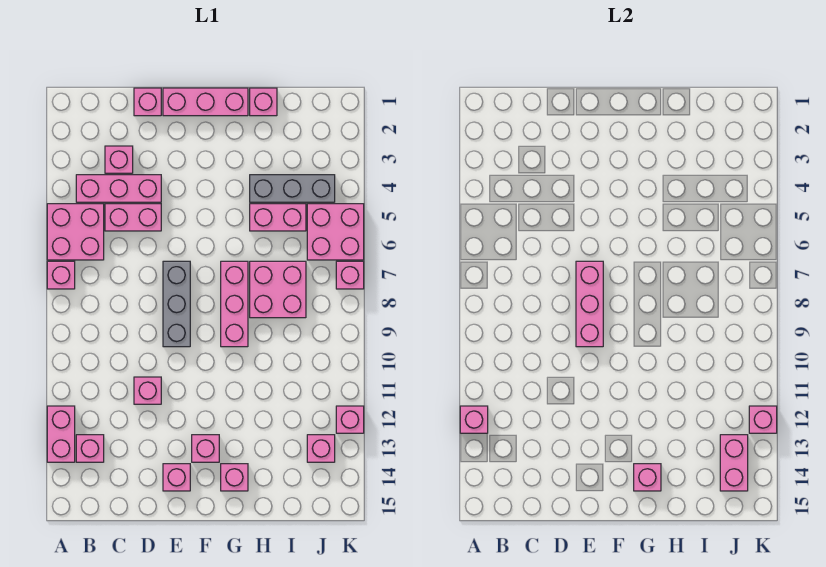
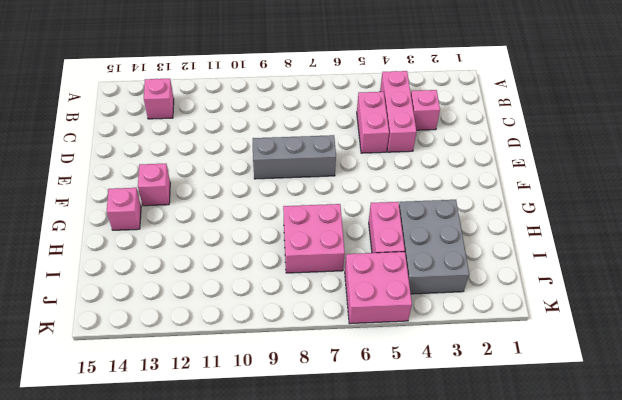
grey 2x3 brick [399,200,469,294] -> grey 1x3 brick [250,175,335,202]
none -> pink 2x2 brick [47,204,104,260]
none -> pink 1x1 brick [47,261,75,289]
none -> pink 1x2 brick [47,406,75,462]

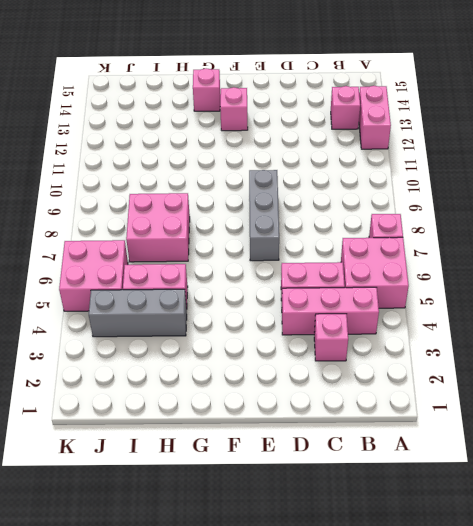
none -> pink 1x1 brick [134,88,161,116]
none -> pink 1x1 brick [134,377,161,404]
none -> pink 1x3 brick [163,88,248,116]

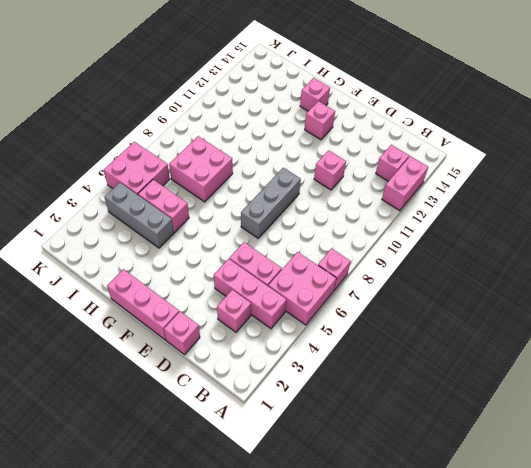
none -> pink 1x1 brick [163,464,190,491]
none -> pink 1x3 brick [221,261,248,347]
none -> pink 1x1 brick [250,88,277,116]

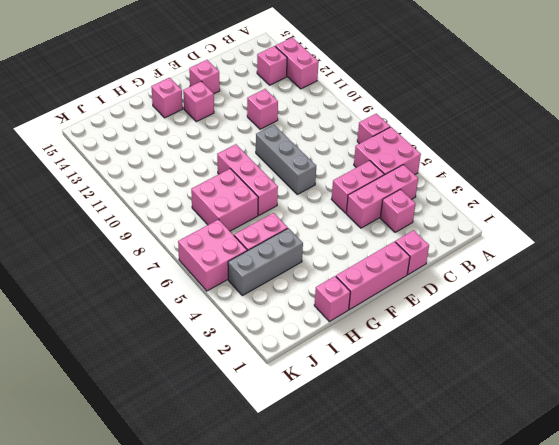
none -> pink 1x1 brick [307,435,335,462]
none -> pink 1x1 brick [336,261,364,289]
none -> pink 1x1 brick [336,406,364,433]

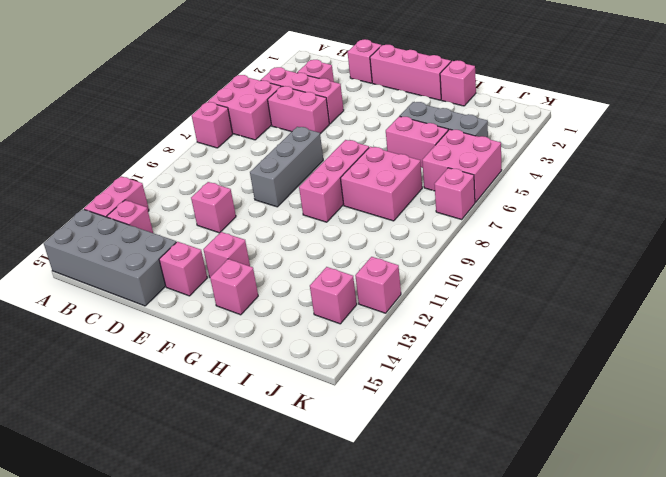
grey 2x4 brick [44,209,176,306] -> none
none -> pink 1x1 brick [460,406,488,433]
none -> pink 1x3 brick [576,261,603,347]
none -> pink 1x1 brick [634,464,661,491]

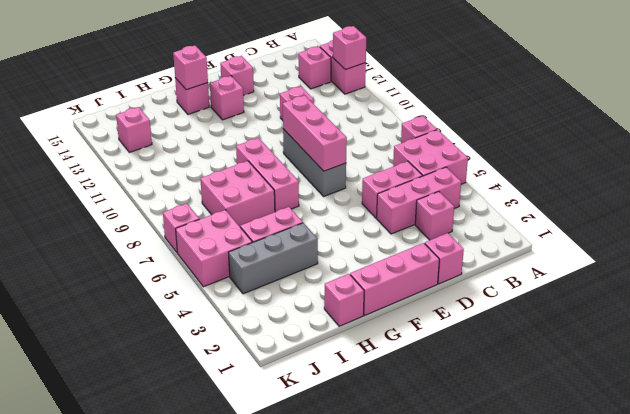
none -> pink 1x1 brick [336,406,364,433]
none -> pink 1x2 brick [720,435,748,491]
none -> pink 1x1 brick [749,406,777,433]

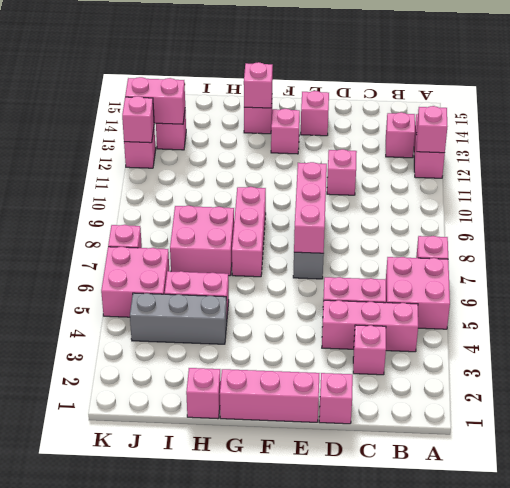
pink 1x2 brick [125,77,185,124] -> pink 1x2 brick turned to [720,435,748,491]

